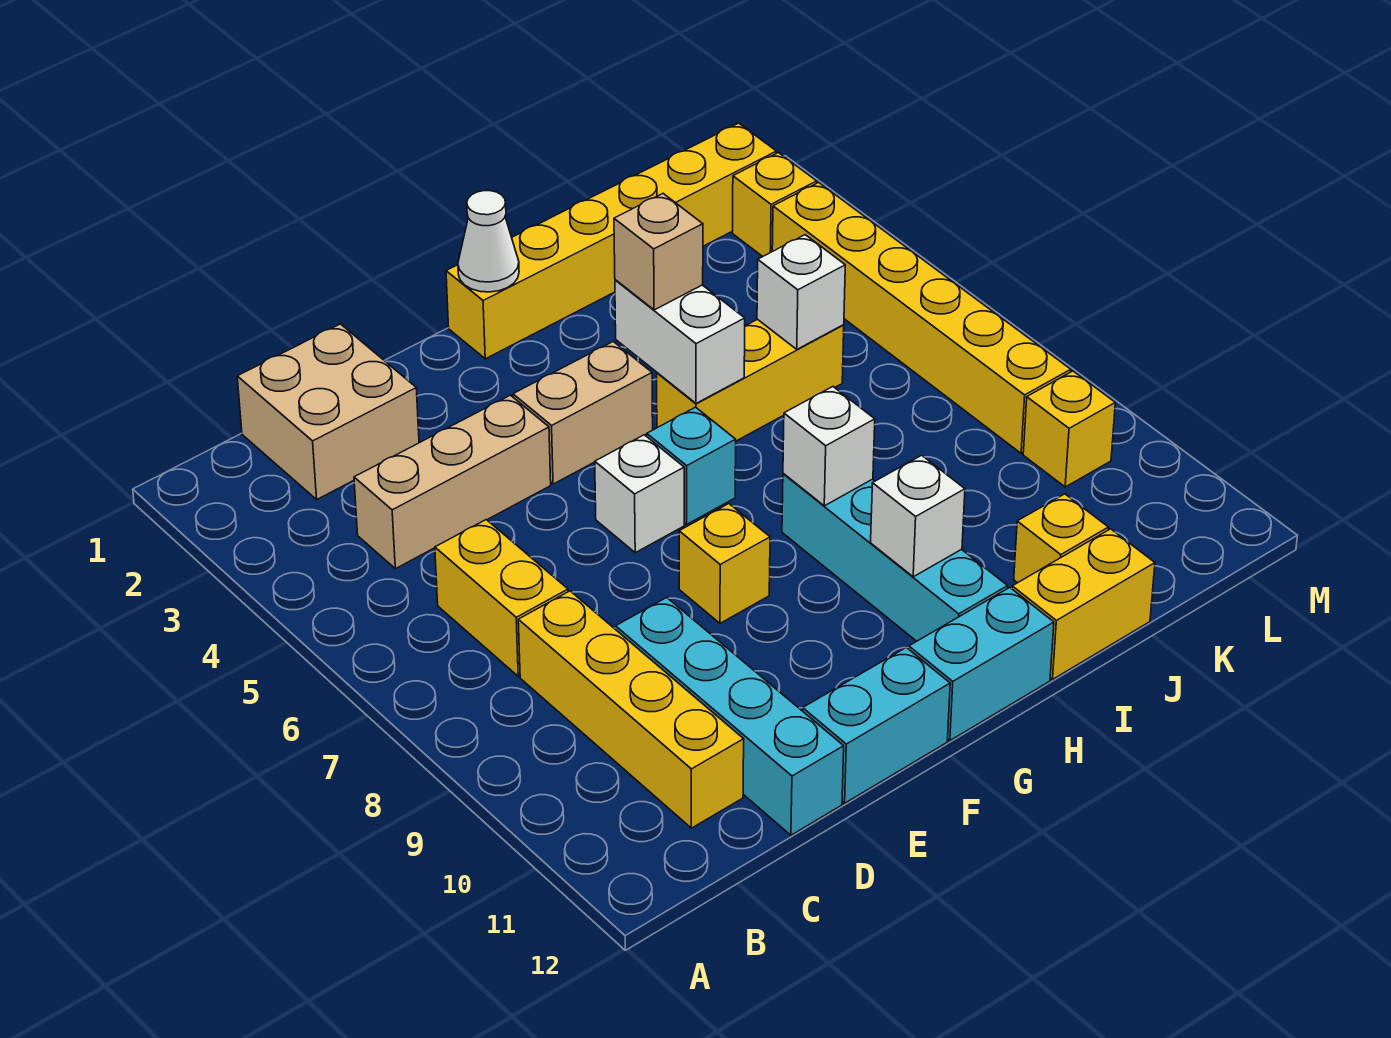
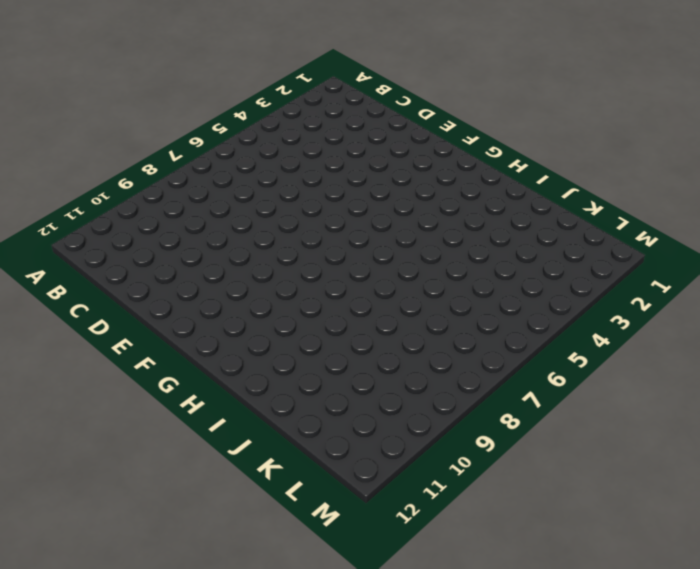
none -> tan 2x2 brick [237,324,419,499]
none -> tan 1x3 brick [354,395,551,569]
none -> yellow 1x2 brick [435,520,568,676]

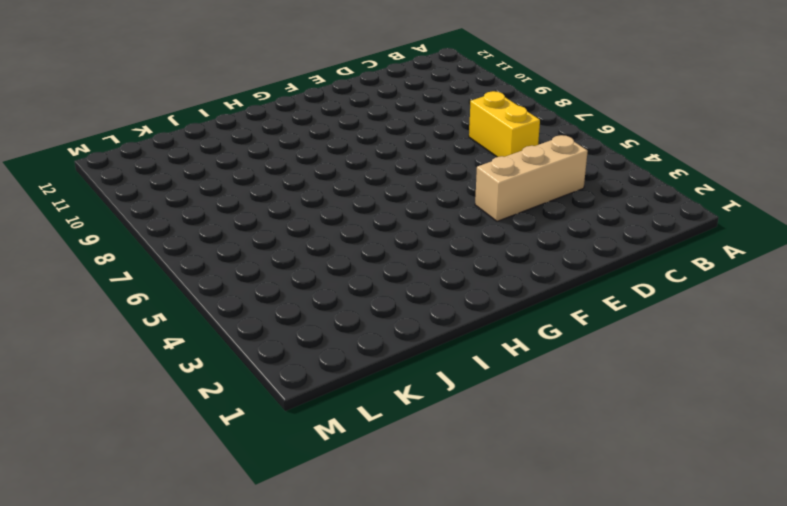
none -> tan 2x2 brick [237,324,419,499]
none -> yellow 1x4 brick [518,591,744,828]
none -> cyan 1x4 brick [616,597,844,835]

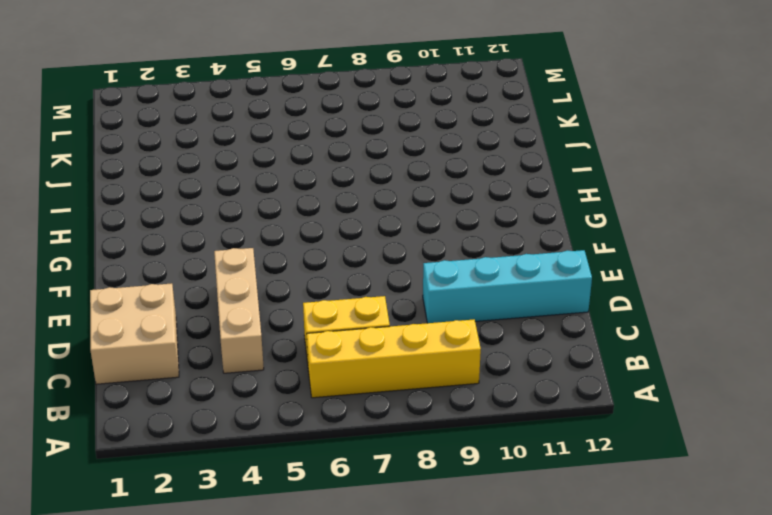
yellow 1x4 brick [307,320,481,398] -> yellow 1x4 brick moved to [518,591,744,828]
none -> cyan 1x2 brick [803,648,950,803]
none -> tan 1x2 brick [513,342,653,484]
none -> white 1x1 brick [595,435,684,553]

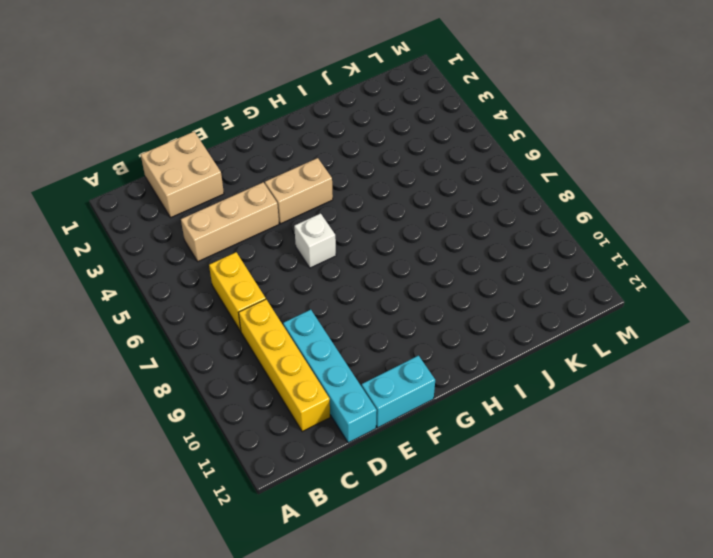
none -> yellow 1x1 brick [679,504,770,623]
none -> yellow 1x6 brick [446,123,777,359]
none -> cyan 1x1 brick [647,407,736,524]

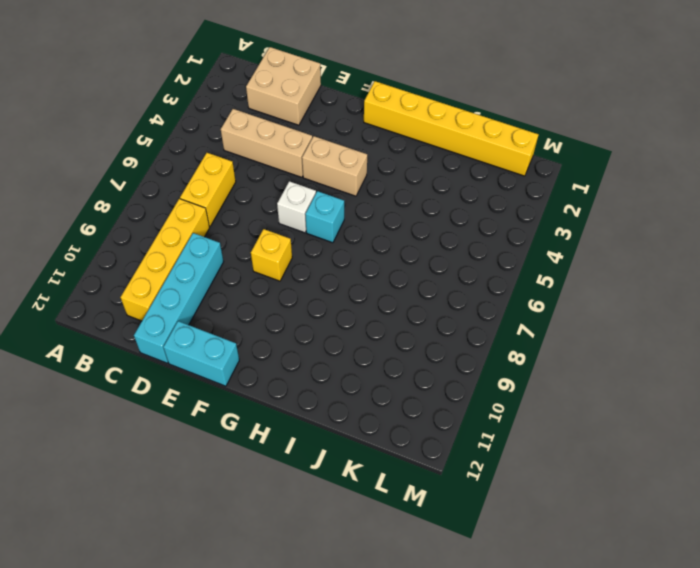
none -> cyan 1x2 brick [909,588,1054,740]
none -> yellow 1x3 brick [657,319,844,441]
none -> cyan 1x4 brick [782,474,1008,641]

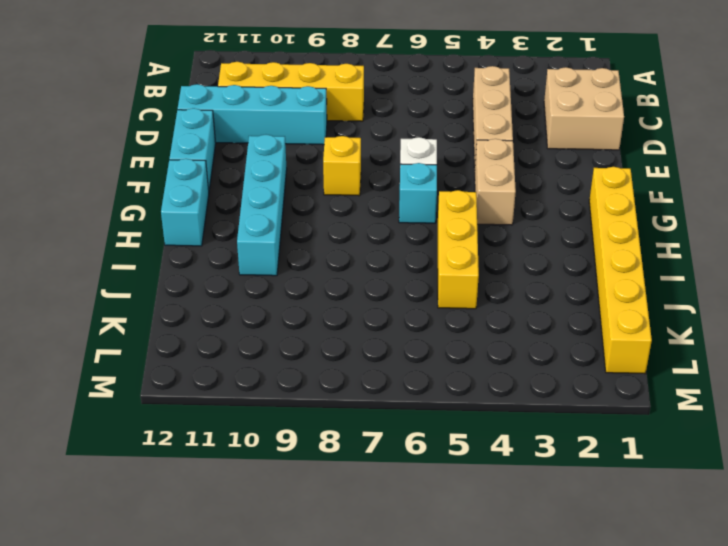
cyan 1x4 brick [237,135,287,276] -> cyan 1x4 brick turned to [782,474,1008,641]
none -> yellow 1x2 brick [435,520,568,676]
none -> yellow 1x2 brick [1012,529,1155,680]
none -> yellow 1x1 brick [1014,494,1108,583]

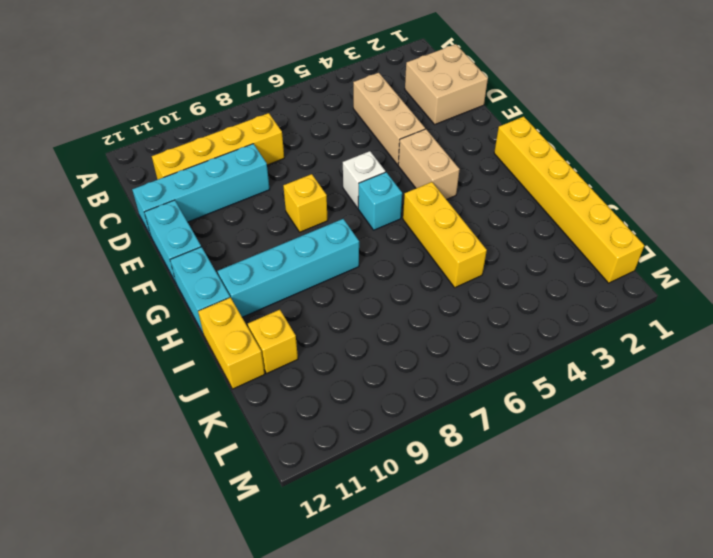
none -> yellow 1x2 brick [435,520,568,676]
none -> yellow 1x1 brick [733,153,817,257]
none -> yellow 1x6 brick [772,182,1071,453]

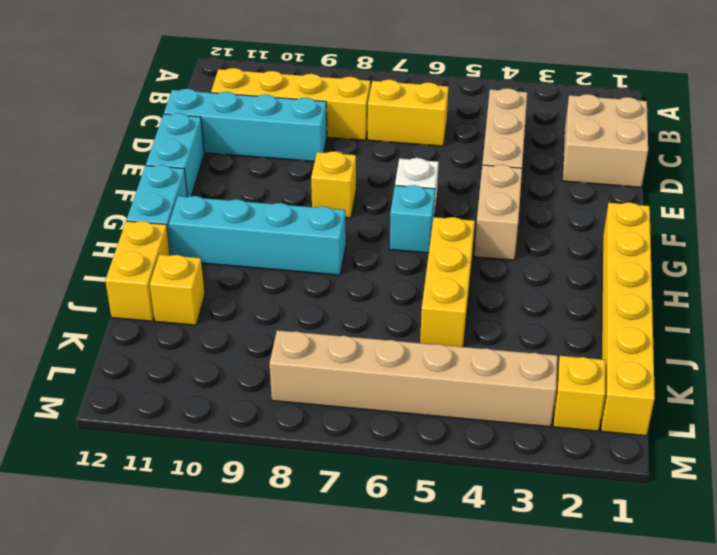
tan 1x6 brick [270,330,557,427] -> yellow 1x6 brick [772,182,1071,453]
none -> yellow 1x1 brick [1023,371,1115,487]
none -> white 1x1 cone [458,191,519,292]
none -> white 1x2 brick [615,280,745,403]

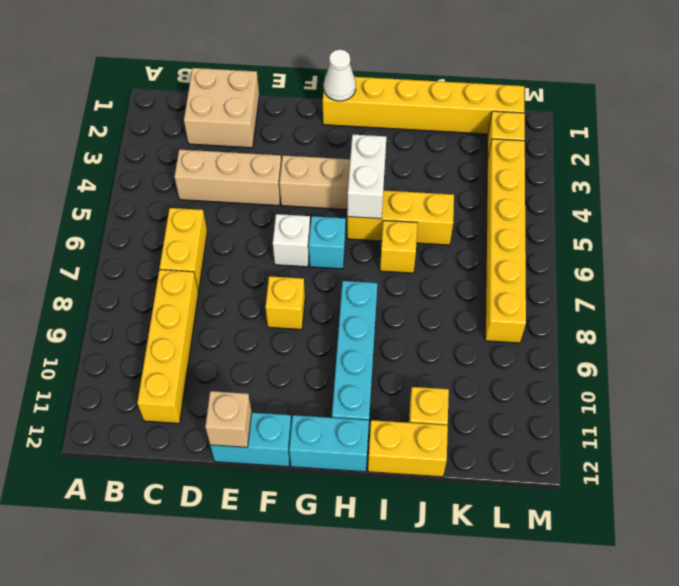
tan 1x1 brick [205,391,252,447] -> tan 1x1 brick moved to [614,194,703,310]
yellow 1x1 brick [380,220,417,273] -> yellow 1x1 brick moved to [1023,371,1115,487]
none -> cyan 1x4 brick [616,597,844,835]
none -> white 1x1 brick [783,387,875,506]
none -> white 1x1 brick [871,455,965,577]

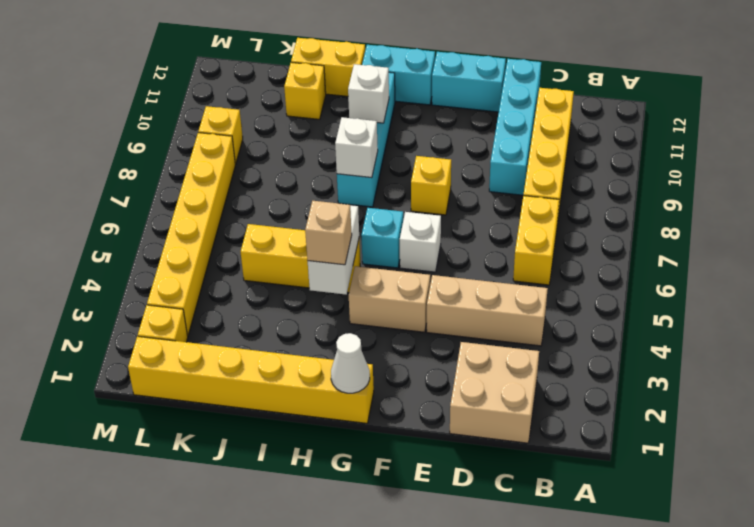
none -> white 1x1 brick [757,235,845,349]

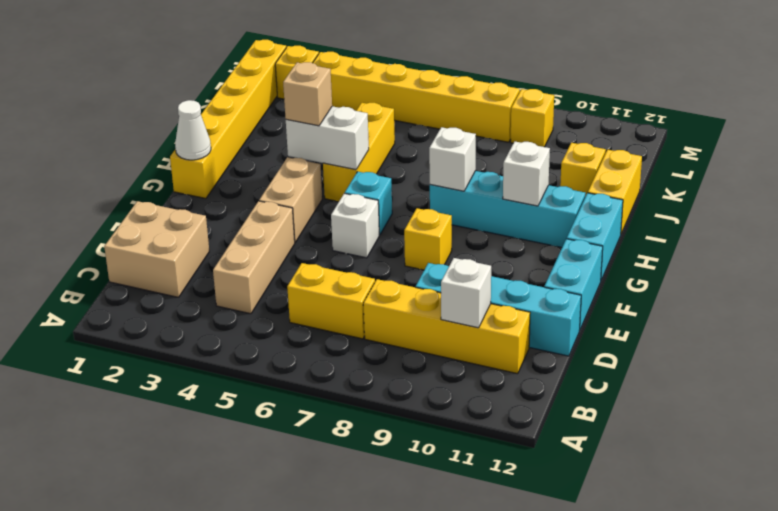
white 1x1 brick [441,258,491,328] -> white 1x1 brick moved to [757,235,845,349]

